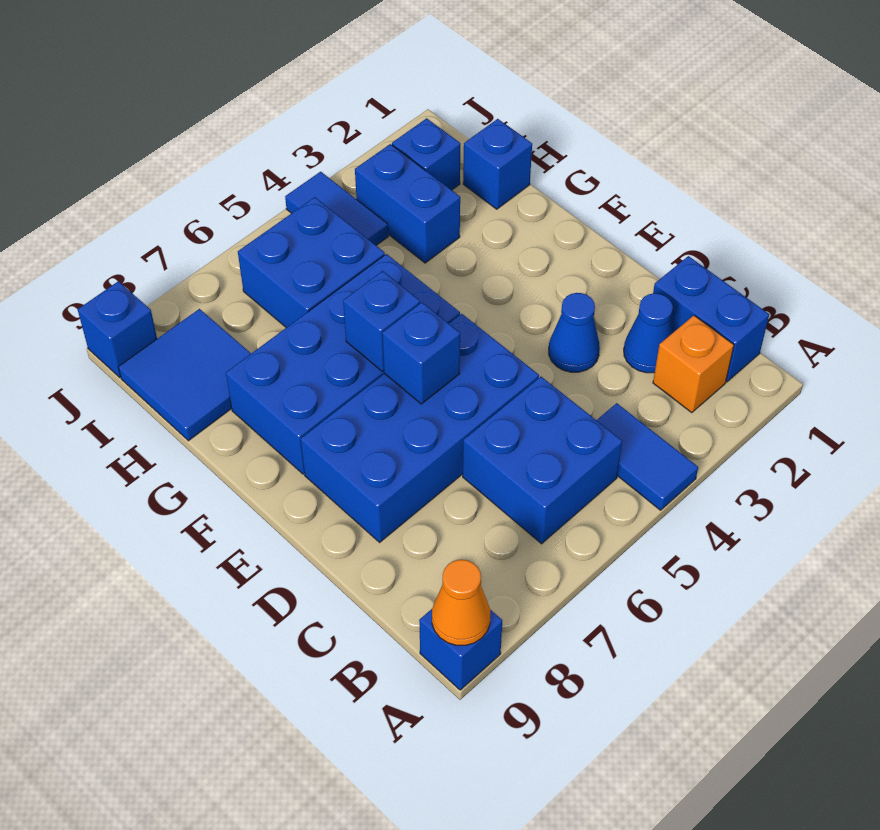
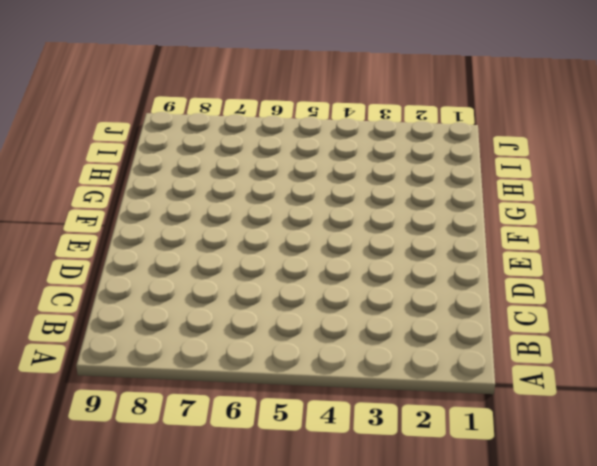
none -> blue 1x2 tile [597,403,698,510]
none -> blue 1x1 brick [419,609,502,690]
none -> blue 1x2 brick [653,256,769,382]

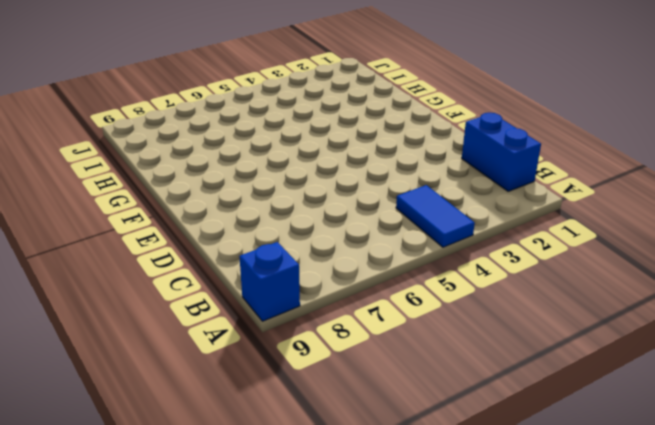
none -> orange 1x1 brick [653,316,734,413]
none -> blue 2x2 brick [463,377,622,544]
none -> blue 1x1 cone [624,293,673,373]

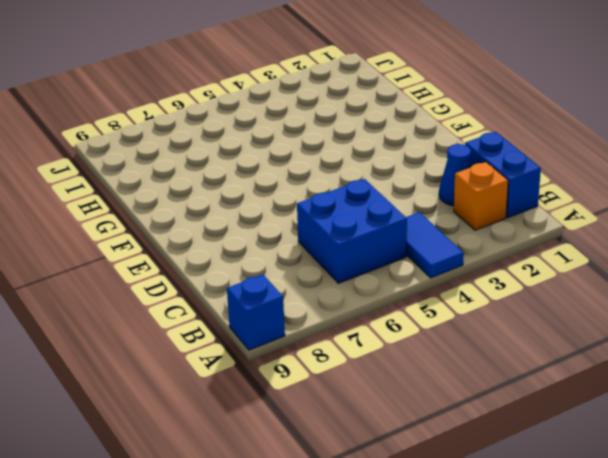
none -> blue 1x1 cone [549,293,600,372]
none -> blue 2x4 brick [301,314,539,542]
none -> blue 2x4 brick [226,254,460,474]

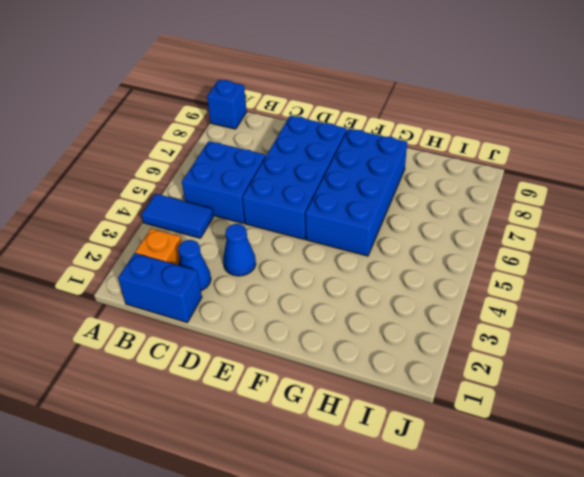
none -> blue 1x1 brick [463,119,532,209]
none -> blue 1x2 brick [355,144,460,263]
none -> blue 2x2 brick [238,197,385,328]

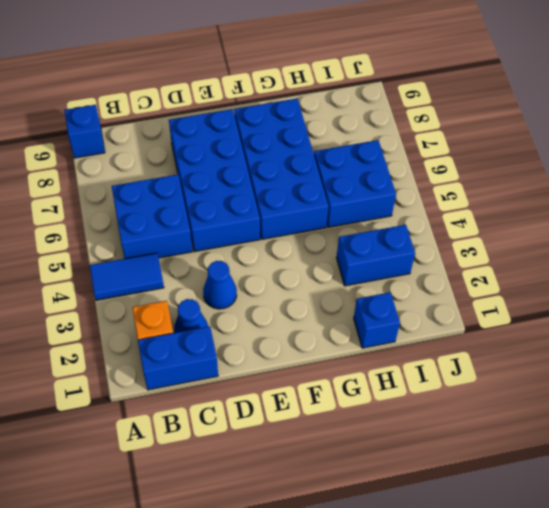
none -> blue 2x2 tile [118,309,251,441]
none -> blue 1x1 brick [392,118,460,190]
none -> blue 1x2 tile [285,172,388,245]

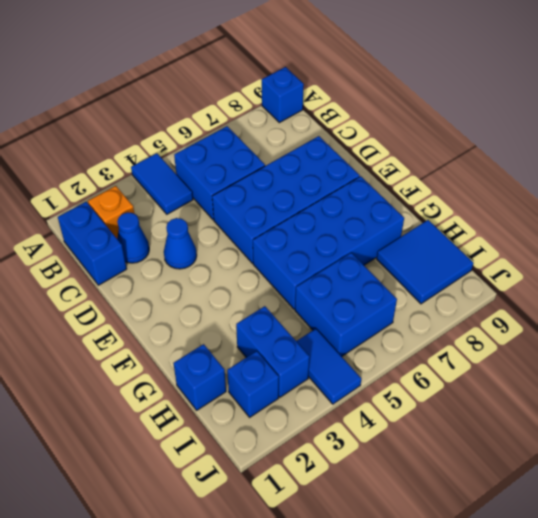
none -> blue 1x1 brick [78,281,157,377]
none -> orange 1x1 cone [432,560,490,645]
none -> blue 1x1 brick [382,303,460,404]

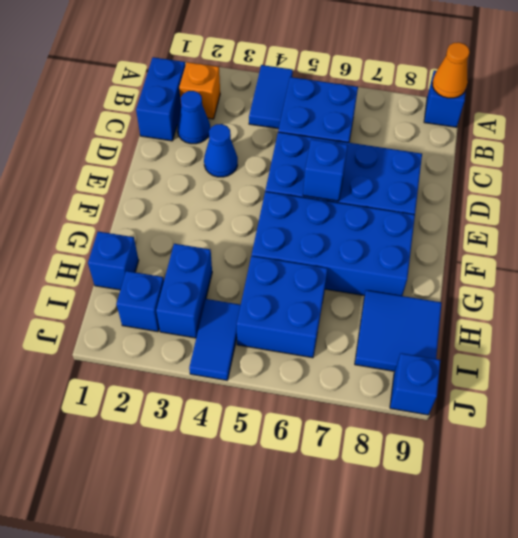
none -> blue 1x1 brick [343,271,420,372]

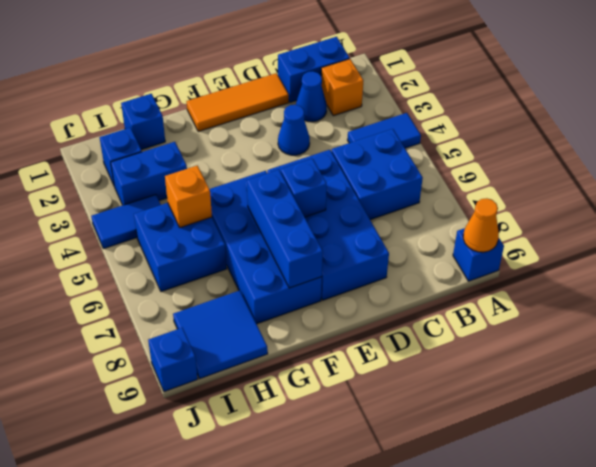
orange 1x3 tile [186,73,289,131] -> none
blue 1x3 brick [247,170,323,288] -> blue 1x1 brick [343,271,420,372]
orange 1x1 brick [165,166,212,228] -> none

